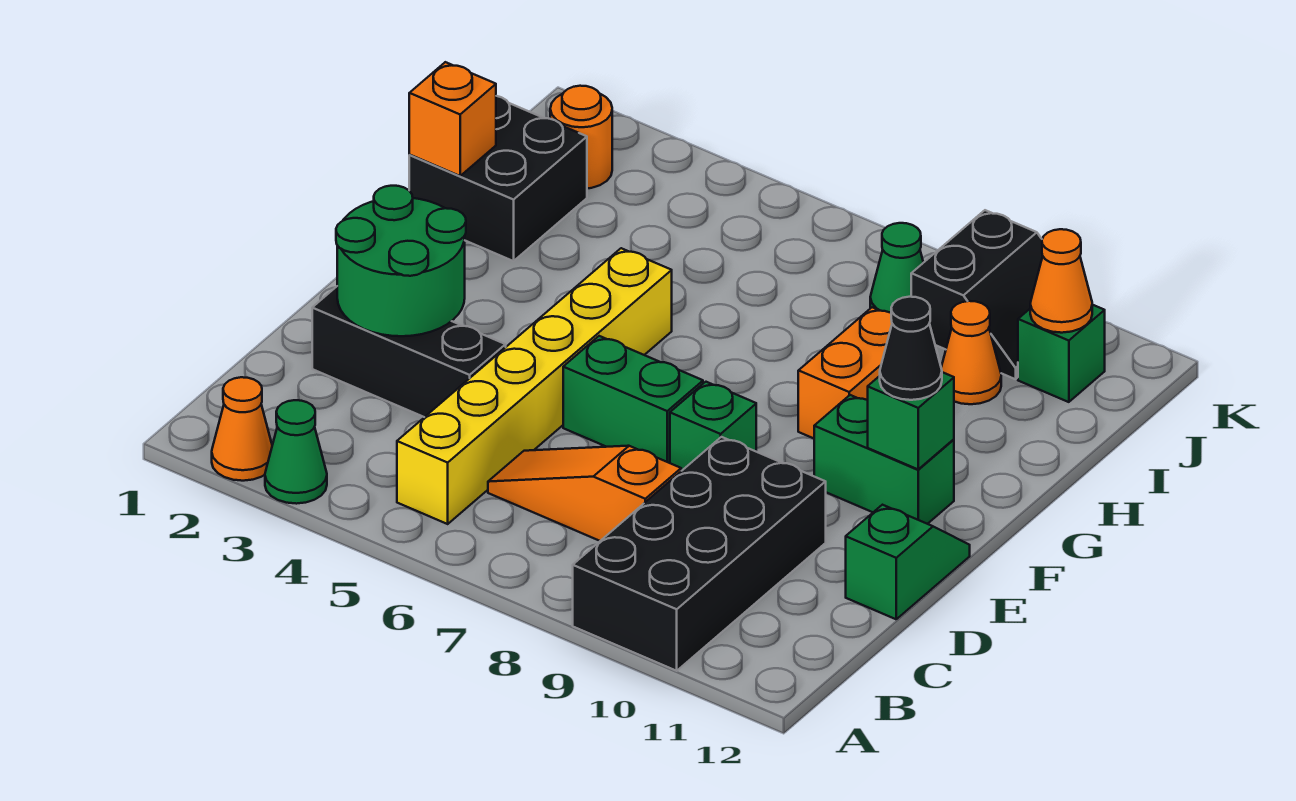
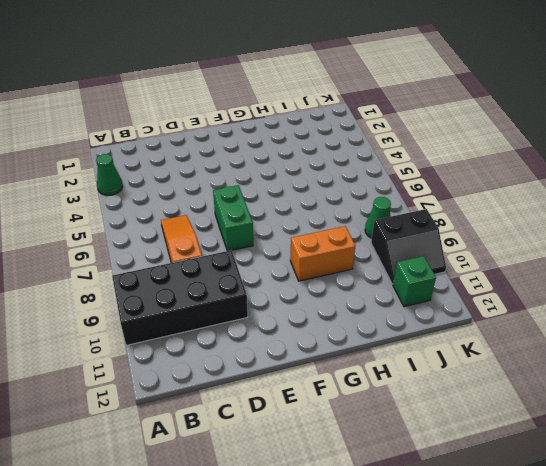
none -> orange 1x1 cone [212,377,272,481]
none -> yellow 1x6 brick [397,248,672,524]
none -> black 1x3 brick [312,287,506,417]

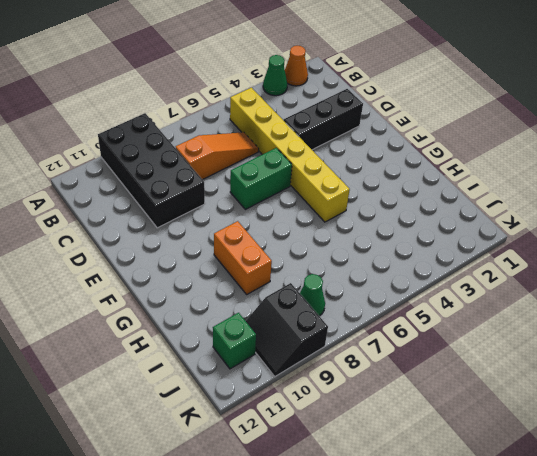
none -> green 1x2 slope [846,505,970,619]
none -> green 1x1 brick [670,382,756,471]
none -> green 1x2 brick [814,395,954,524]

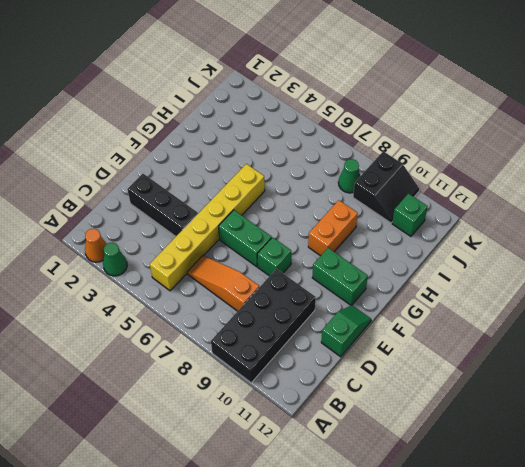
none -> black 2x2 brick [409,96,587,261]
none -> orange 1x1 cone [941,301,1001,404]
none -> orange 1x1 round brick [550,86,612,188]

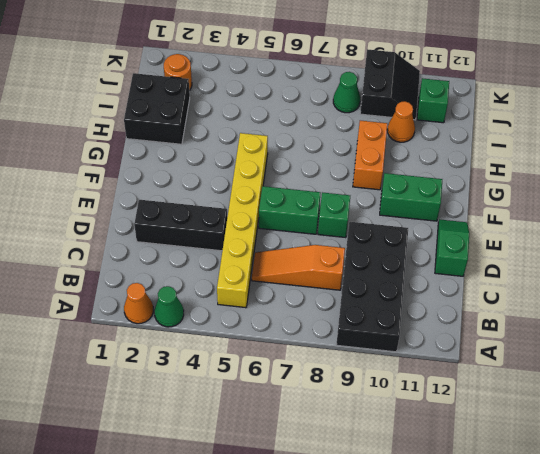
none -> green 2x2 round brick [336,186,466,336]
none -> green 1x1 brick [868,372,954,469]
none -> orange 1x1 brick [409,62,496,176]

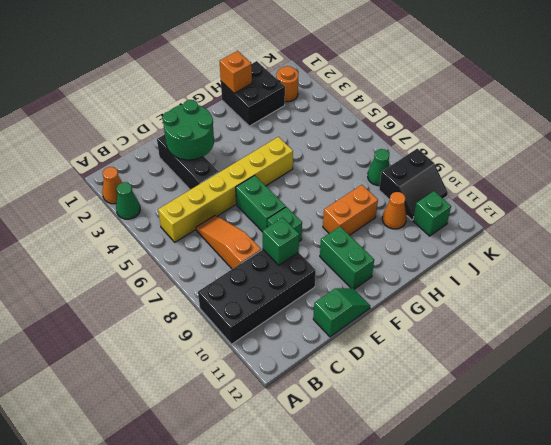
green 1x1 brick [263,217,299,265] -> green 1x1 brick moved to [868,372,954,469]
none -> orange 1x1 cone [1030,229,1092,333]
none -> black 1x1 cone [880,297,942,400]

